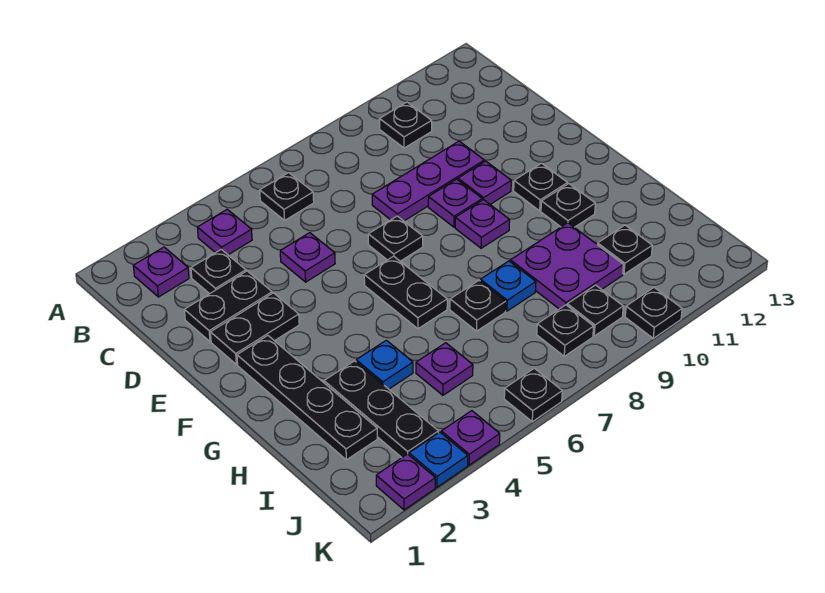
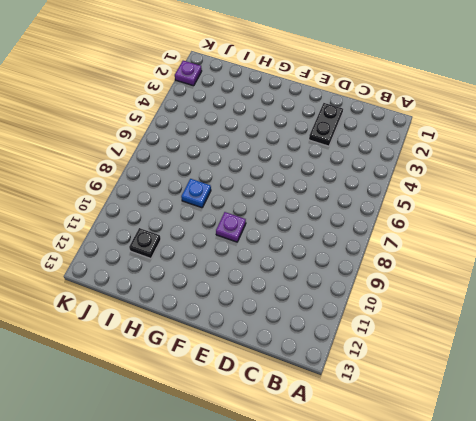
none -> purple 1x1 plate [133,247,189,297]
none -> purple 1x1 plate [197,209,252,255]
none -> black 1x1 plate [260,173,314,220]
none -> black 1x1 plate [379,102,432,148]

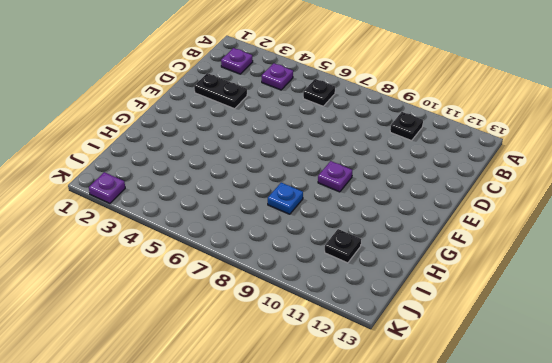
none -> black 1x1 plate [191,249,246,294]
none -> purple 1x1 plate [280,233,335,282]
none -> purple 1x3 plate [372,141,484,221]
none -> black 1x2 plate [210,293,299,365]

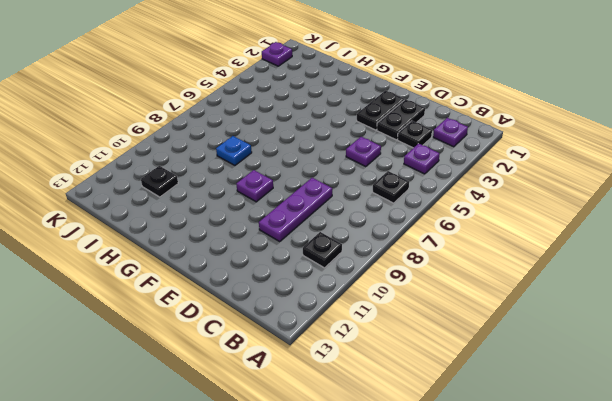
none -> black 1x1 plate [368,216,423,261]
none -> purple 1x1 plate [428,179,482,227]
none -> purple 1x1 plate [458,161,511,204]
none -> black 1x4 plate [237,336,377,460]

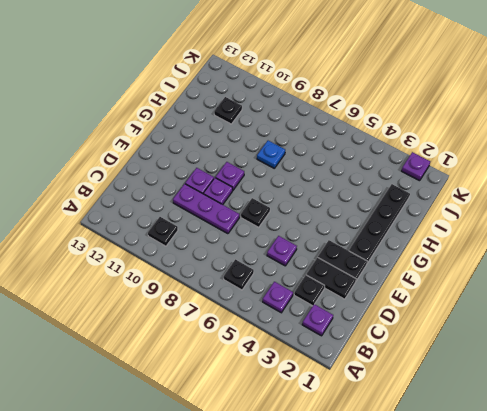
none -> black 1x2 plate [364,256,447,329]
none -> black 1x1 plate [514,163,568,211]
none -> black 1x1 plate [541,184,595,227]
none -> black 1x3 plate [324,361,438,457]

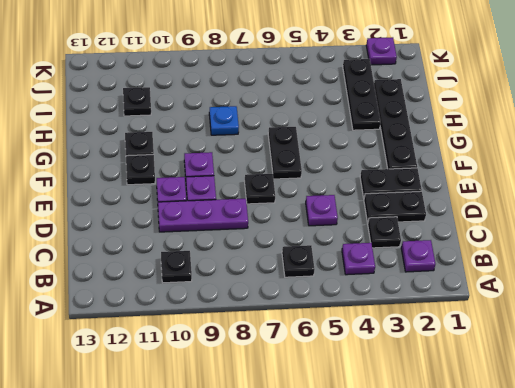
none -> blue 1x1 plate [356,340,413,389]
none -> black 1x1 plate [450,281,506,331]
none -> purple 2x2 plate [510,223,623,309]
none -> purple 1x1 plate [416,343,473,395]

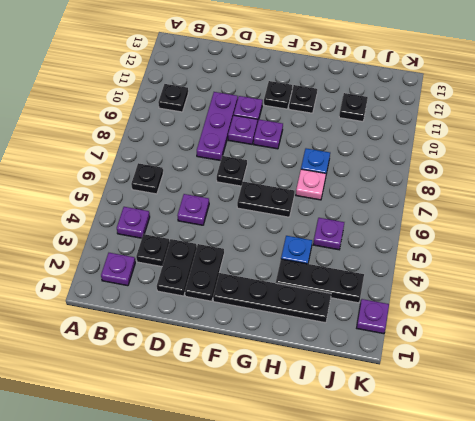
pink 1x1 plate [296,169,326,200] -> black 1x1 plate [450,281,506,331]
none -> purple 2x2 plate [510,223,623,309]
none -> black 1x1 plate [537,305,594,356]
none -> black 1x1 plate [567,285,623,336]
none -> blue 1x1 plate [409,432,468,487]

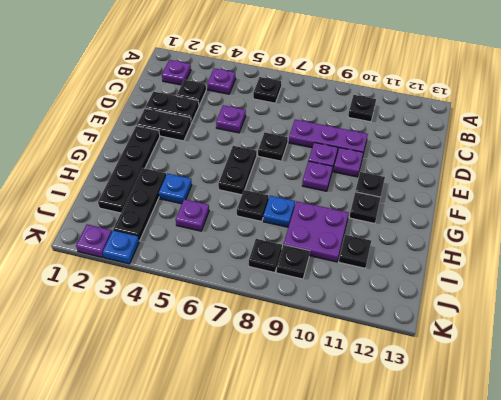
none -> purple 1x1 plate [441,411,500,465]
none -> black 1x1 plate [504,368,562,422]
none -> black 1x1 plate [625,288,682,338]

